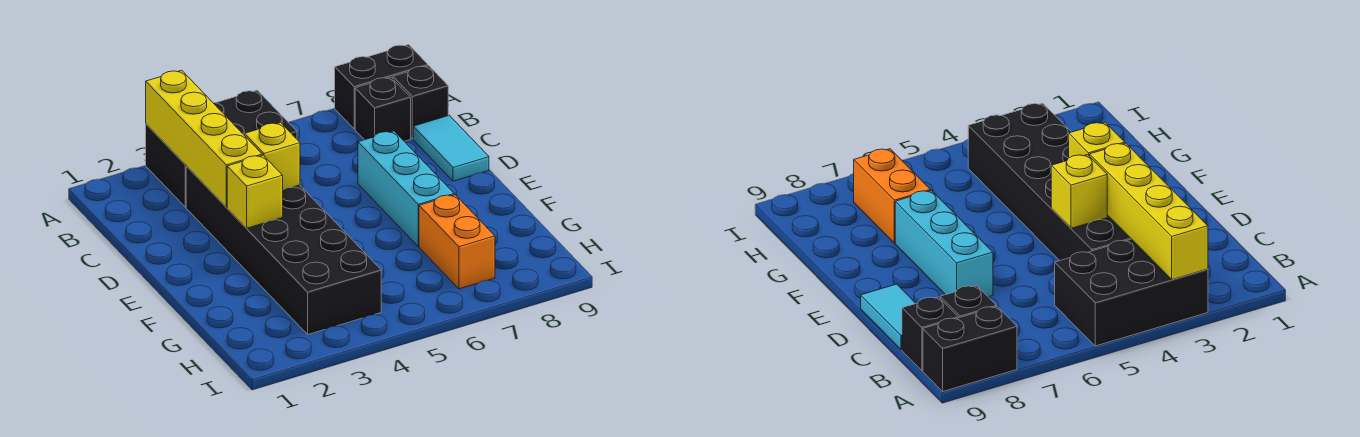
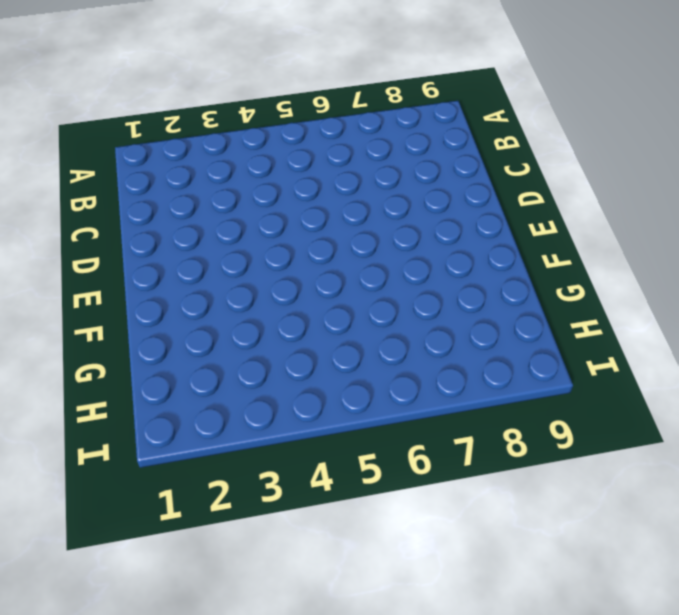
none -> black 2x3 brick [146,90,297,207]
none -> black 1x2 brick [335,45,428,129]

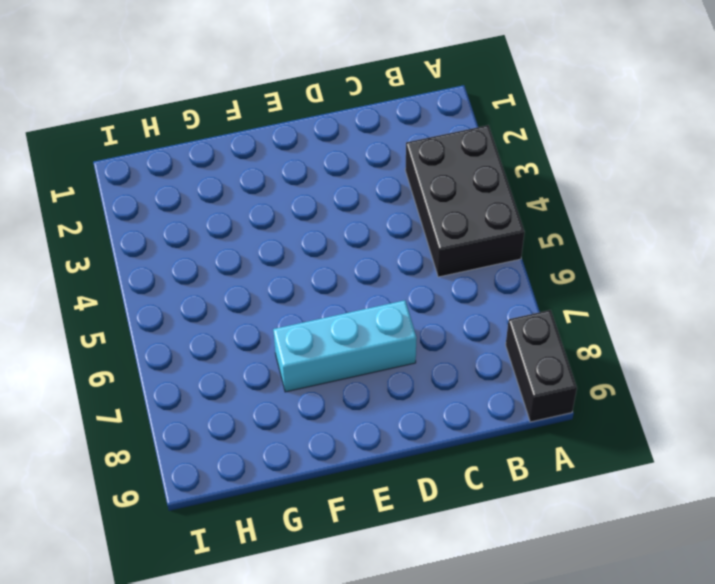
none -> black 1x1 brick [355,77,411,141]
none -> black 1x1 brick [393,66,448,139]

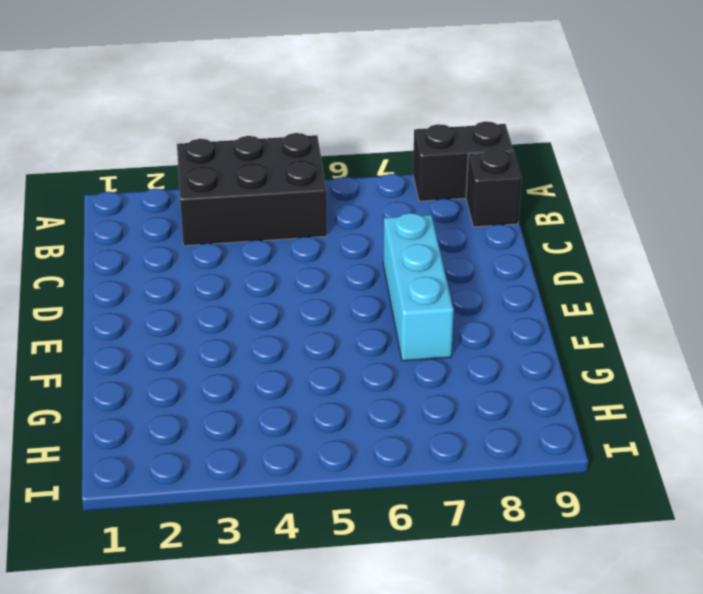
none -> black 1x1 brick [355,77,411,141]
none -> black 2x6 brick [186,167,381,334]

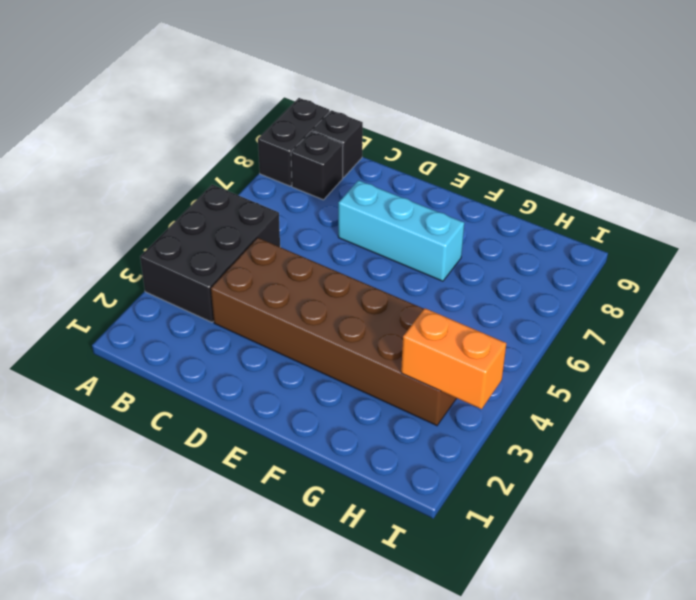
brown 2x6 brick [211,238,457,426] -> black 2x6 brick [186,167,381,334]
orange 1x2 brick [401,308,506,409] -> orange 1x2 brick moved to [419,195,495,289]
none -> cyan 1x2 tile [413,115,489,181]
none -> yellow 1x4 brick [146,70,262,207]

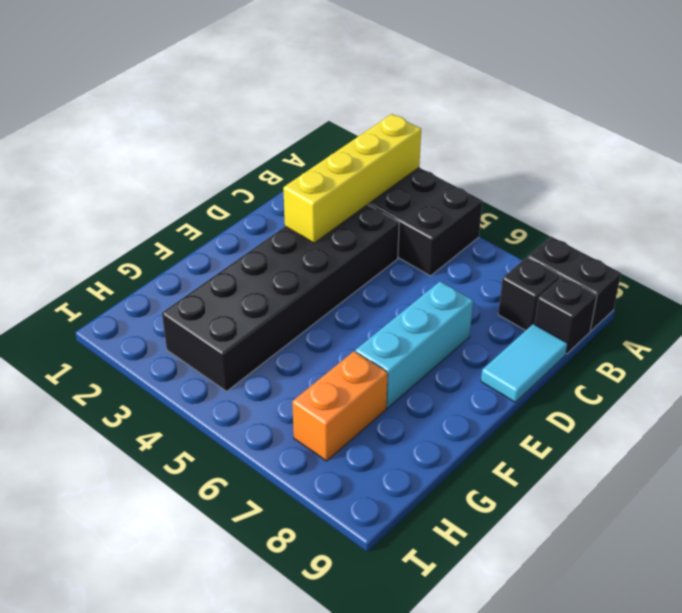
none -> yellow 1x1 brick [244,123,300,190]
none -> yellow 1x1 brick [227,155,283,228]

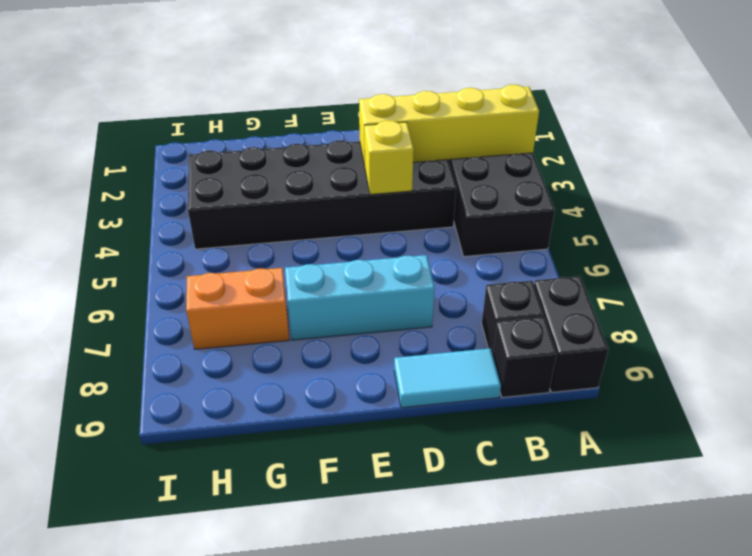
none -> yellow 1x1 brick [227,155,283,228]

